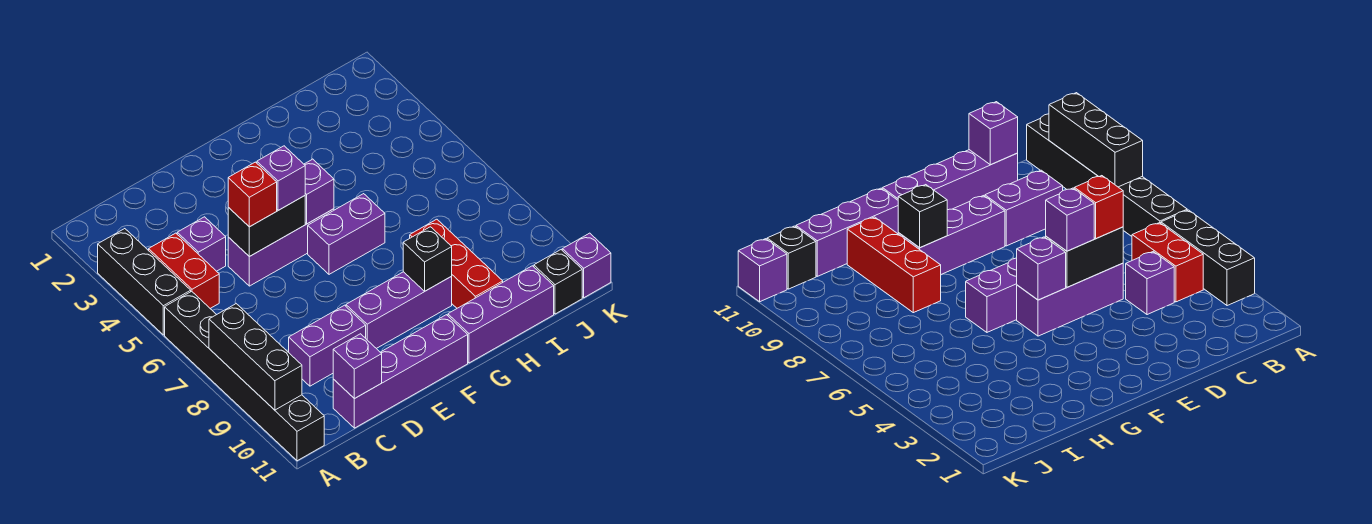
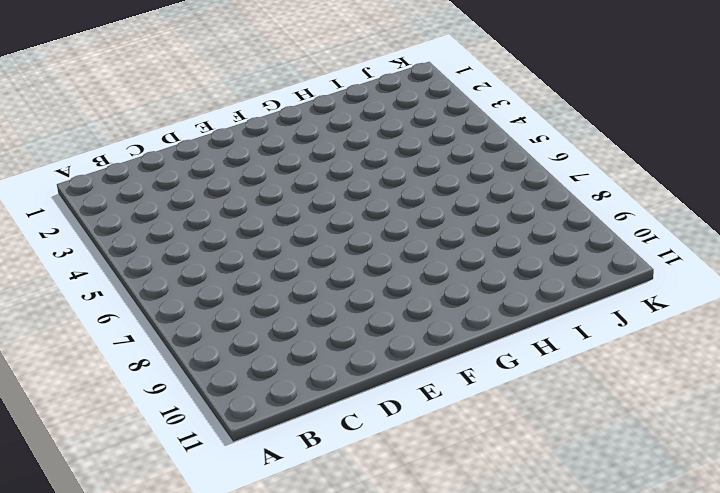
none -> black 1x3 brick [98,229,191,335]
none -> black 1x6 brick [165,291,324,461]
none -> red 1x2 brick [149,233,219,308]

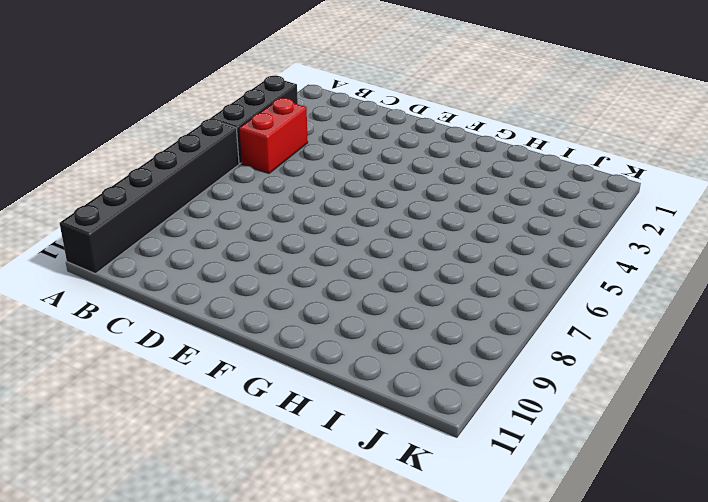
none -> purple 1x1 brick [177,217,226,271]
none -> purple 1x2 brick [289,305,366,386]
none -> purple 1x4 brick [333,315,468,428]

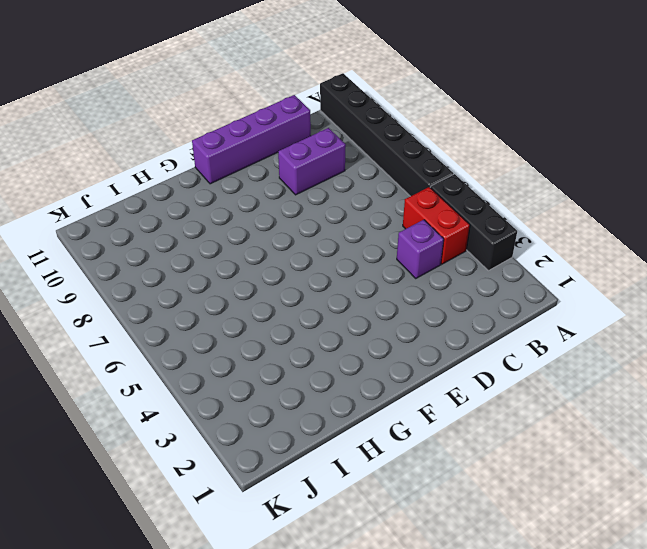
none -> purple 1x3 brick [228,209,334,286]
none -> purple 1x3 brick [346,272,452,349]
none -> purple 1x2 brick [308,194,385,274]

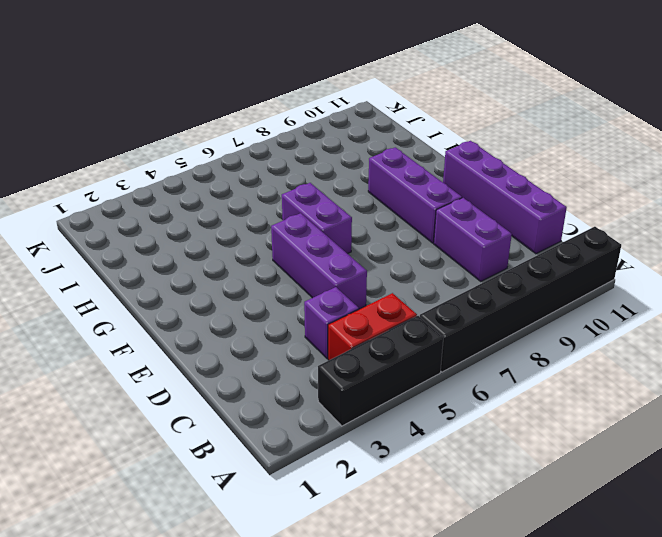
none -> purple 1x3 brick [448,266,554,363]
none -> red 1x3 brick [410,219,503,308]
none -> black 1x1 brick [534,250,582,314]

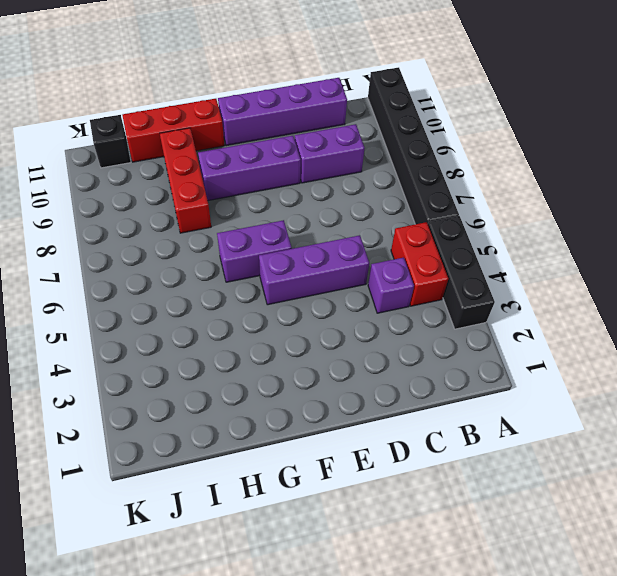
red 1x3 brick [122,99,225,162] -> purple 1x3 brick [448,266,554,363]
none -> purple 1x1 brick [562,233,611,298]
none -> black 1x3 brick [209,304,302,410]
none -> purple 1x1 brick [333,334,382,399]

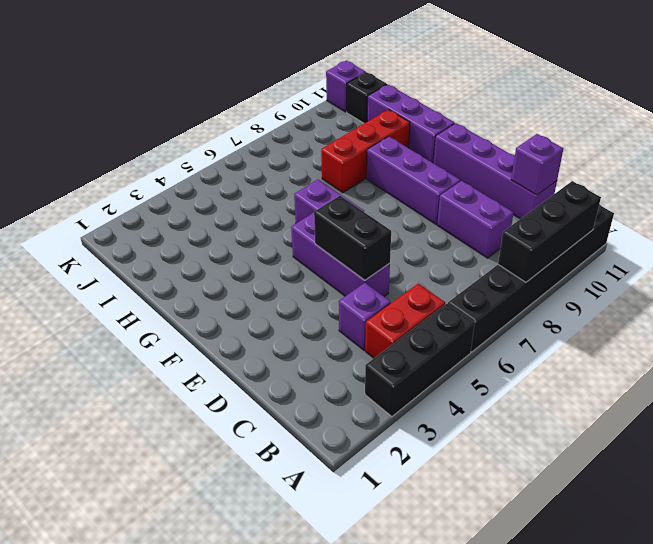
none -> purple 1x1 brick [304,159,334,224]
none -> black 1x1 brick [403,227,452,292]
none -> red 1x1 brick [228,162,277,227]

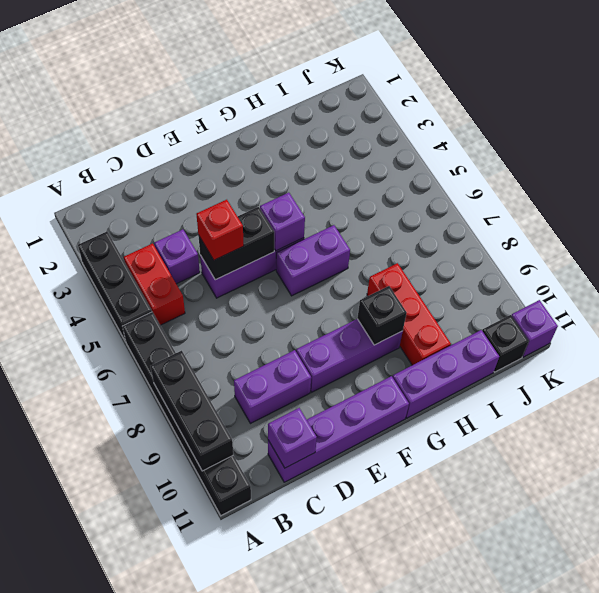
none -> purple 1x1 brick [257,146,305,210]

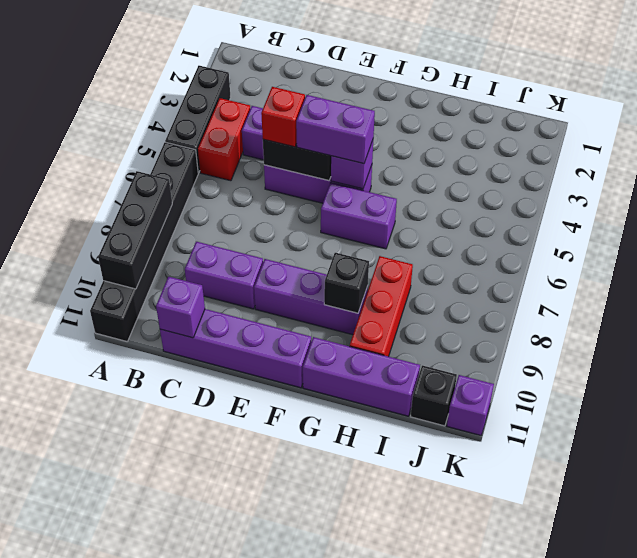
purple 1x2 brick [296,95,375,163] -> purple 1x1 brick [257,146,305,210]

